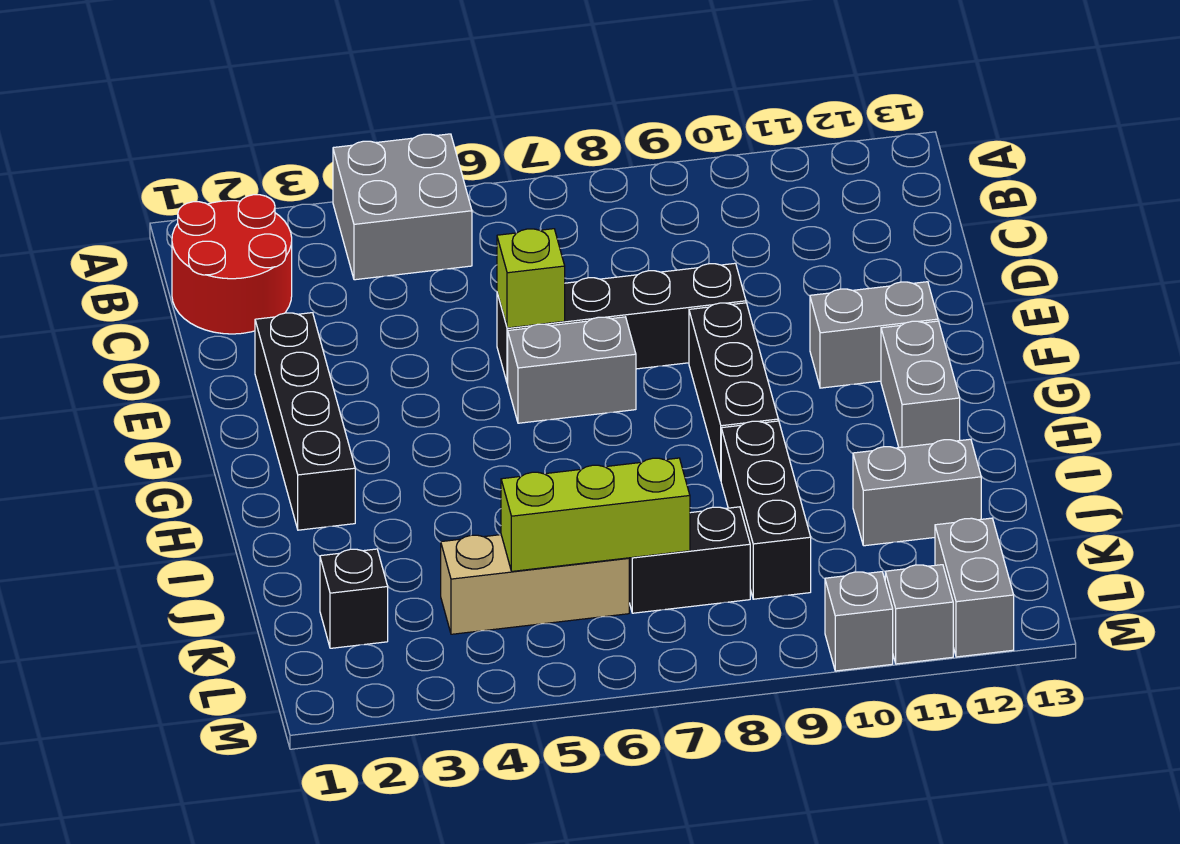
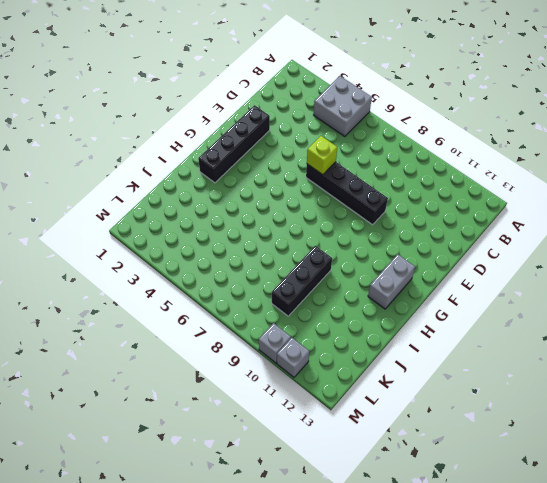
none -> red 2x2 round brick [172,195,292,334]
none -> grey 1x2 brick [508,317,636,423]
none -> black 1x3 brick [689,303,778,480]

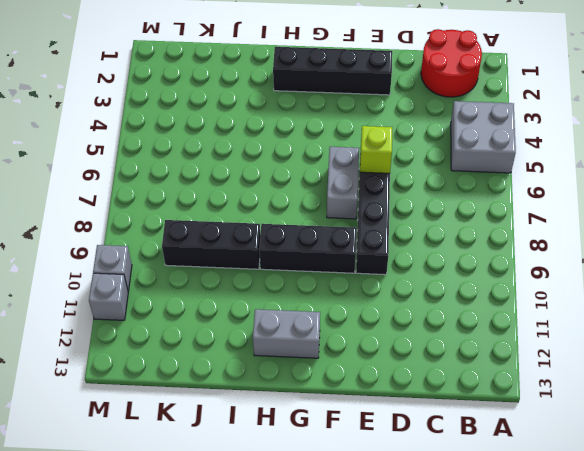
none -> grey 1x2 brick [810,282,938,388]
none -> grey 1x2 brick [853,439,981,546]
none -> black 1x1 brick [320,549,388,648]

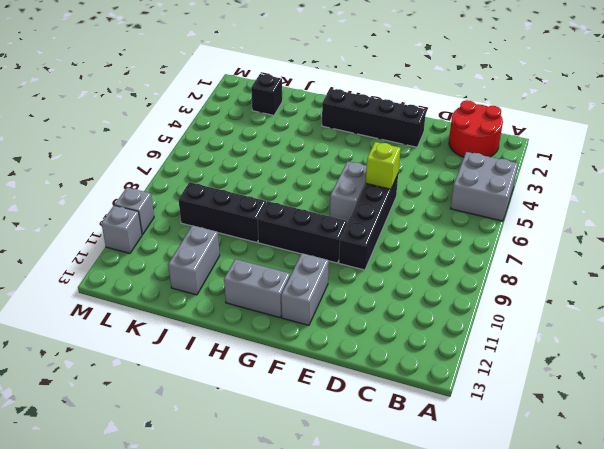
none -> tan 1x3 brick [441,535,629,634]
none -> black 1x2 brick [629,507,750,613]
none -> grey 1x2 brick [935,518,1014,657]

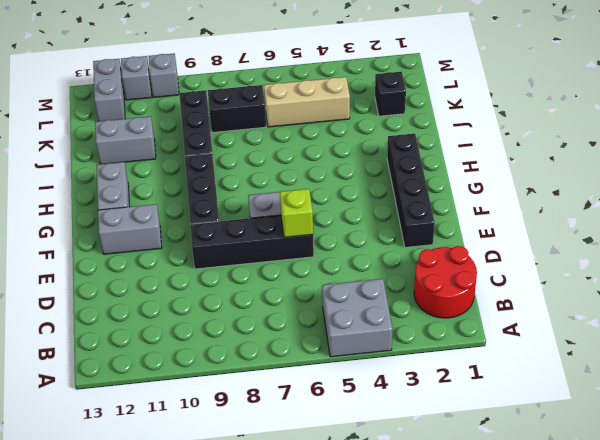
none -> lime 1x3 brick [501,458,690,571]

